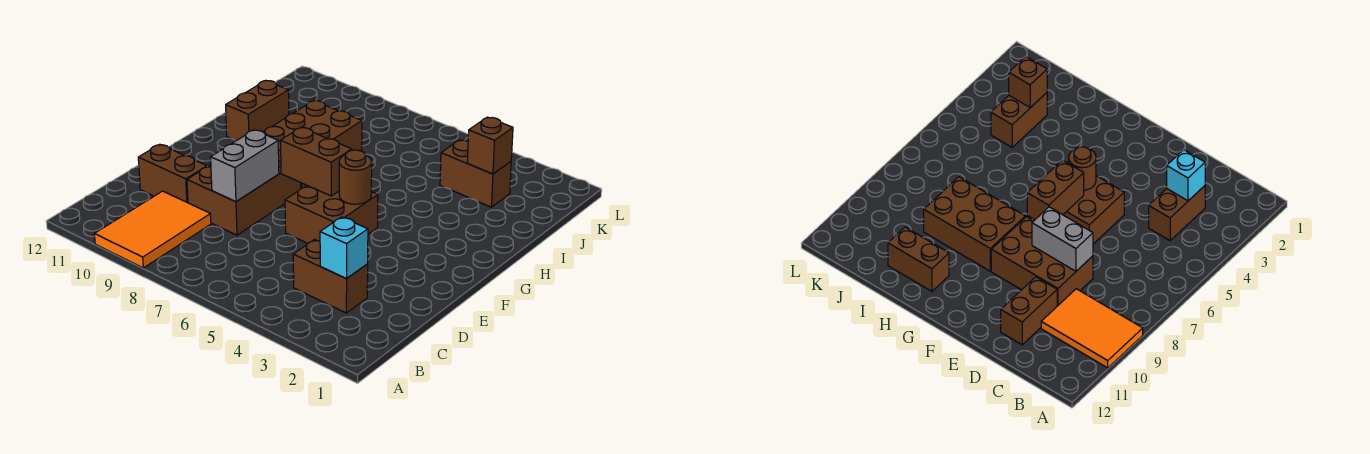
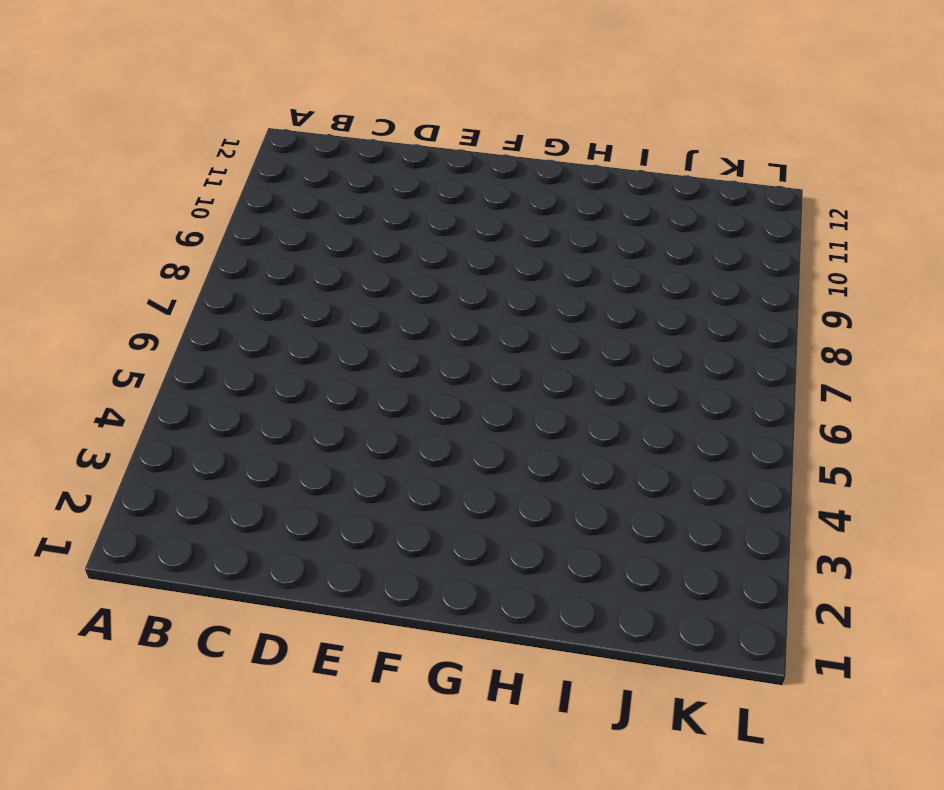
none -> orange 2x3 tile [94,191,211,268]
none -> brown 1x2 brick [293,240,368,313]
none -> brown 2x3 brick [187,151,301,235]

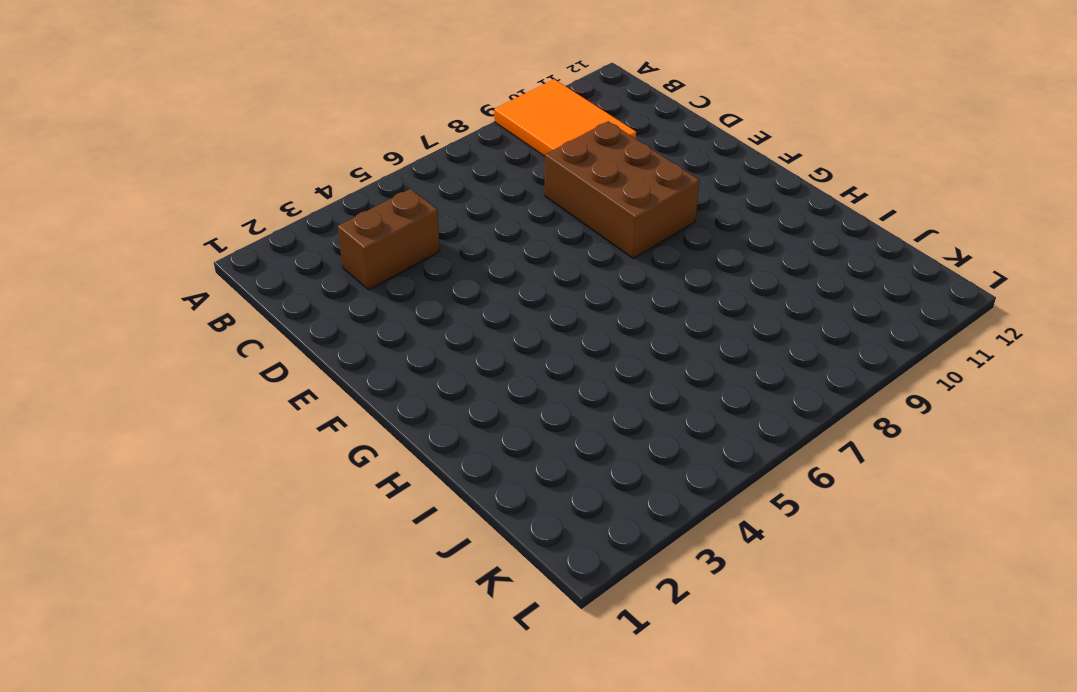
none -> brown 1x2 brick [138,144,207,203]
none -> brown 2x2 brick [285,186,378,243]
none -> brown 2x3 brick [264,101,362,188]

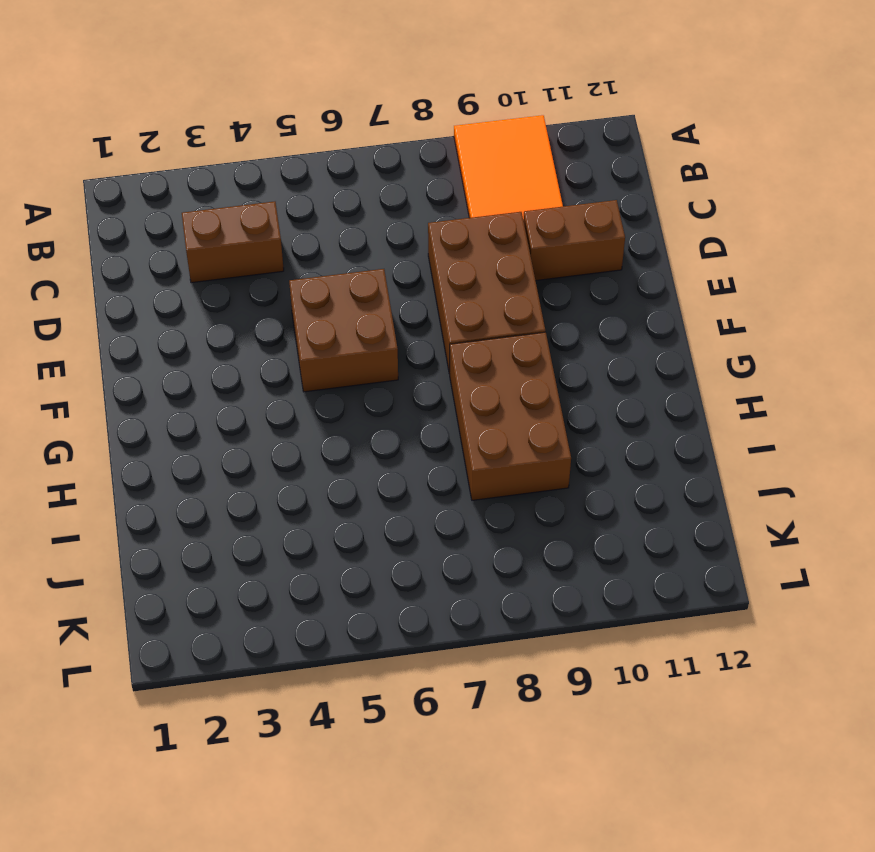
none -> brown 1x2 brick [226,81,289,141]
none -> brown 1x2 brick [440,140,511,207]
none -> cyan 1x1 brick [320,217,368,278]

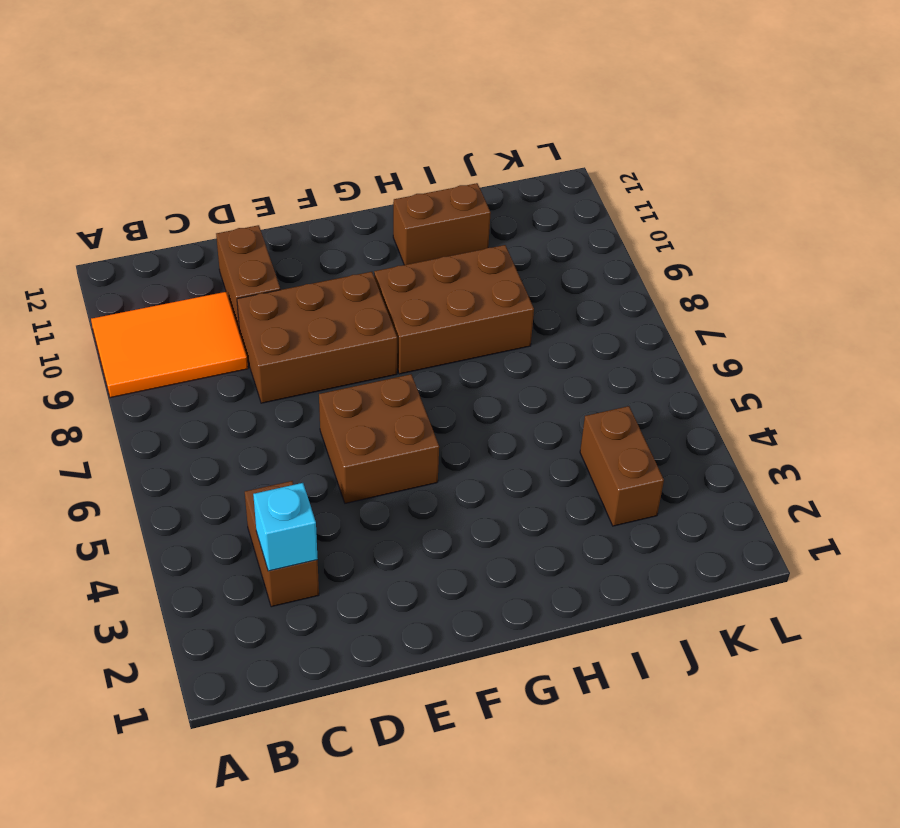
none -> grey 1x2 brick [211,130,279,202]
none -> brown 1x1 round brick [339,150,372,204]
none -> brown 1x2 brick [281,127,352,196]

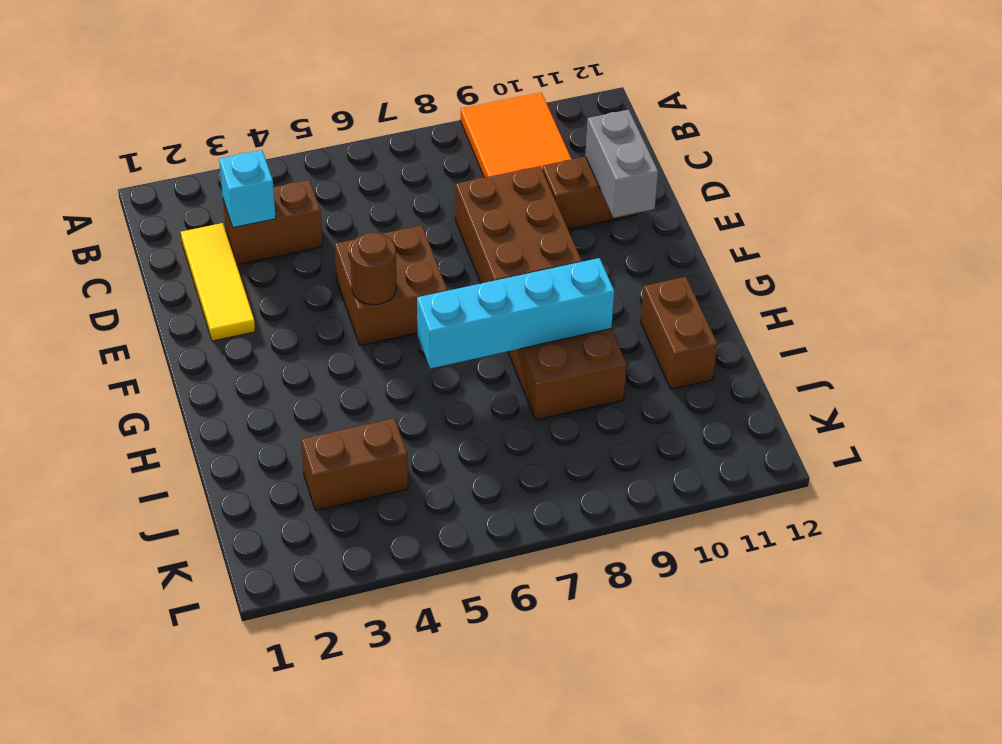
yellow 1x3 tile [181,223,255,341] -> none
grey 1x2 brick [585,110,658,218] -> grey 1x2 brick moved to [211,130,279,202]
cyan 1x4 brick [417,258,614,369] -> none
none -> brown 1x2 brick [281,127,352,196]
none -> brown 1x1 brick [467,117,513,174]

